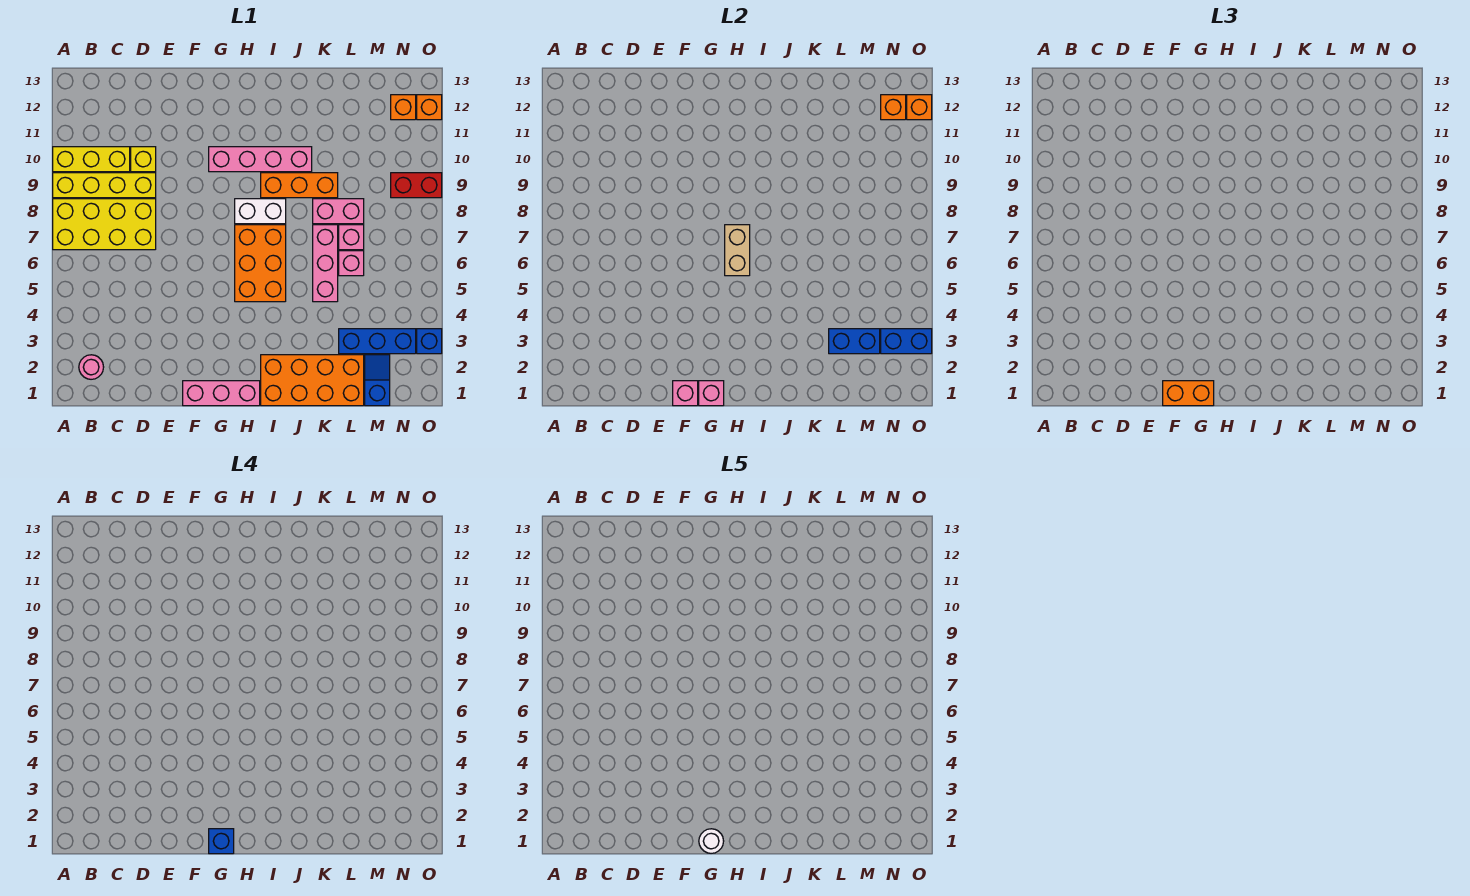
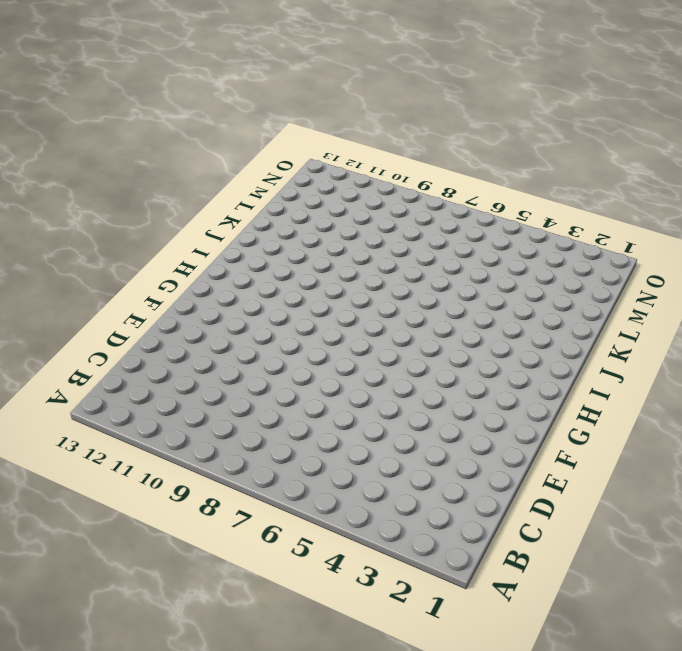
none -> yellow 2x4 brick [53,199,156,250]
none -> yellow 1x4 brick [53,173,156,198]
none -> yellow 1x3 brick [53,147,130,172]
none -> pink 1x1 round brick [79,355,104,379]

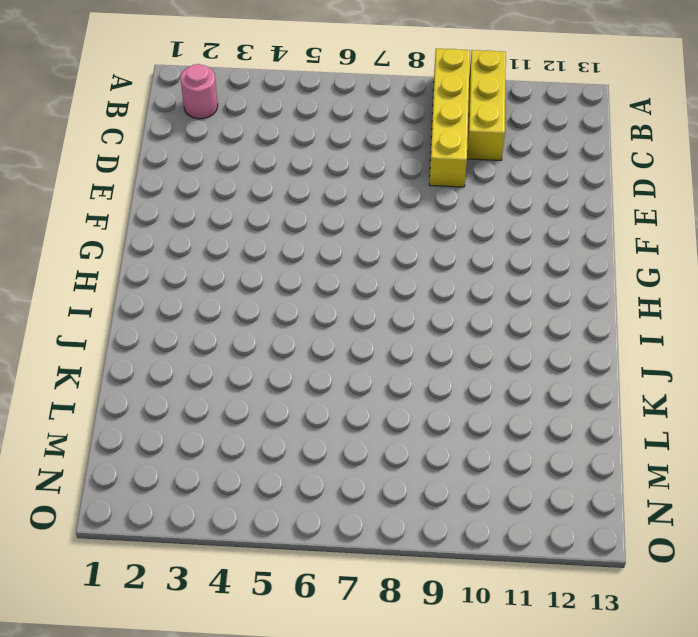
none -> yellow 2x4 brick [53,199,156,250]
none -> yellow 1x1 brick [131,147,156,172]
none -> pink 1x3 brick [183,381,260,406]
none -> pink 1x4 brick [209,147,312,172]

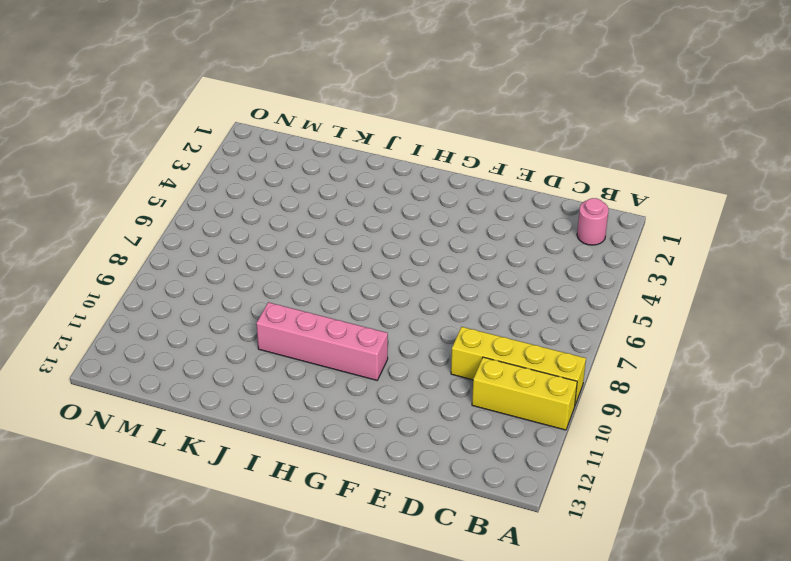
none -> yellow 2x4 brick [53,199,156,250]
none -> yellow 1x1 brick [131,147,156,172]
none -> pink 1x3 brick [183,381,260,406]
none -> orange 2x3 brick [235,225,286,302]

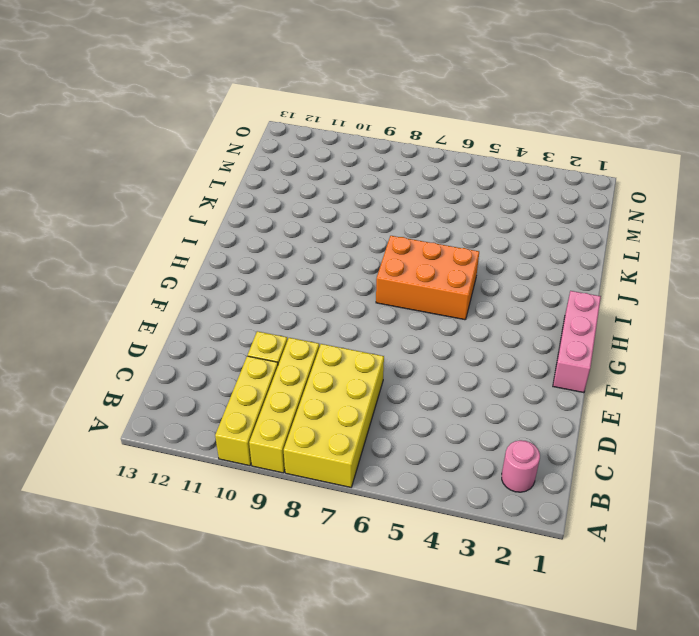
none -> pink 1x4 brick [209,147,312,172]
none -> white 1x2 brick [235,199,286,224]
none -> orange 2x4 brick [261,355,364,406]
none -> orange 1x3 brick [261,173,338,198]

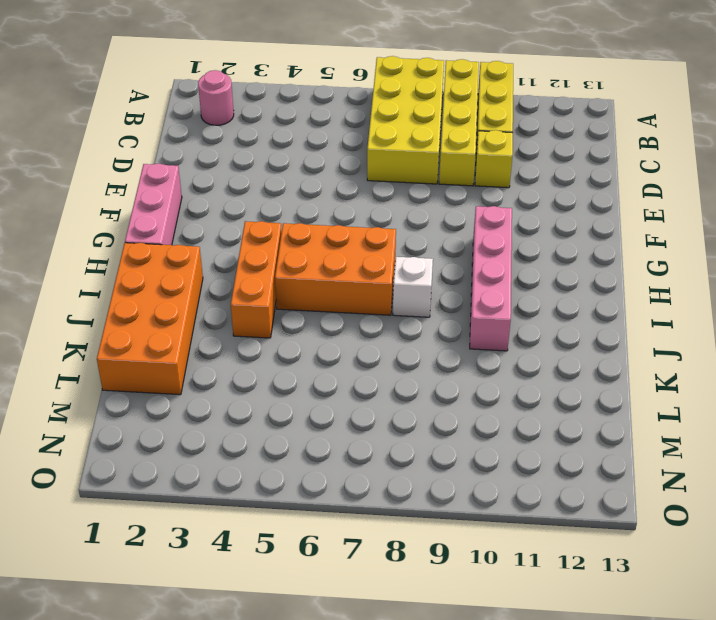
orange 1x3 brick [231,221,282,338] -> orange 1x3 brick moved to [261,173,338,198]
white 1x1 brick [393,257,433,317] -> white 1x2 brick [235,199,286,224]
none -> pink 1x3 brick [313,225,338,302]
none -> pink 1x2 brick [313,199,364,224]
none -> blue 1x3 brick [339,329,416,354]
none -> pink 1x1 brick [339,251,364,276]

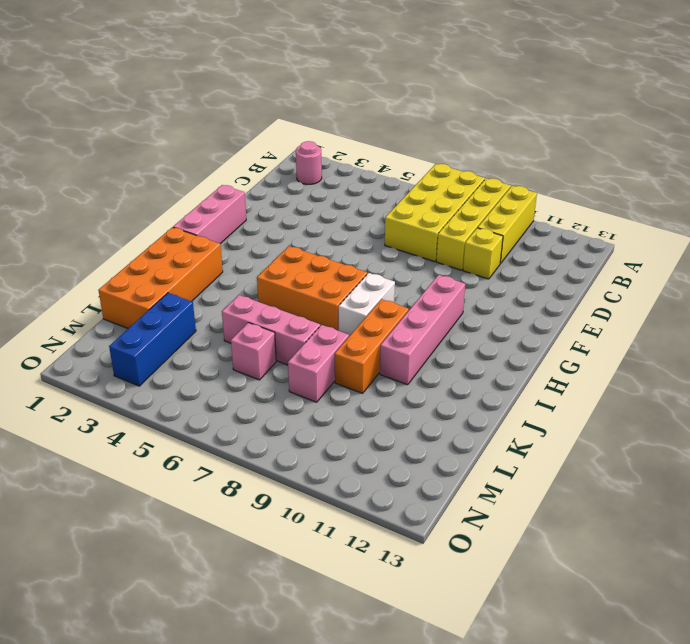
none -> pink 1x1 brick [339,225,364,250]
none -> blue 1x2 slope [365,355,390,406]
none -> red 1x2 brick [391,173,442,198]
none -> orange 1x1 brick [391,95,416,120]

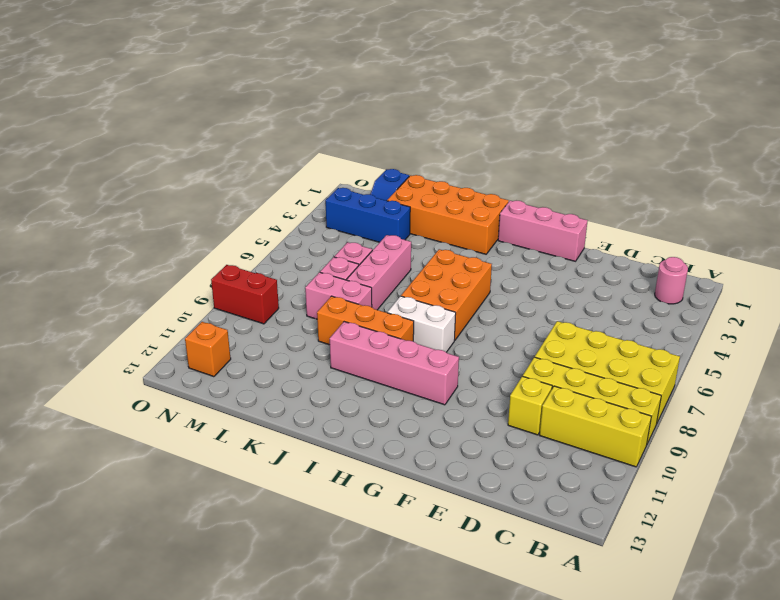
none -> blue 1x1 brick [417,329,442,354]
none -> orange 1x1 brick [417,95,442,120]
none -> pink 1x1 brick [673,381,698,406]
none -> pink 1x1 brick [699,381,724,406]

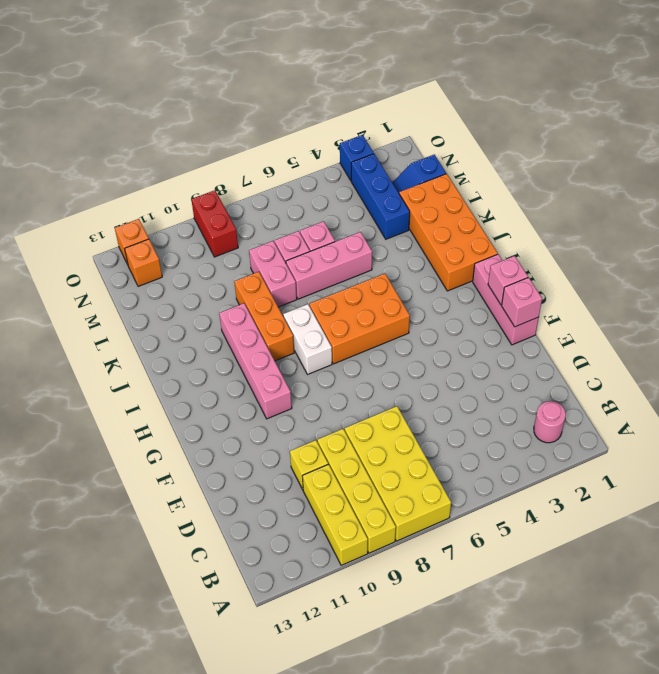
none -> tan 1x2 brick [725,225,750,276]
none -> blue 1x2 brick [829,329,880,354]
none -> blue 1x2 brick [881,329,932,354]
none -> orange 1x1 brick [881,95,906,120]

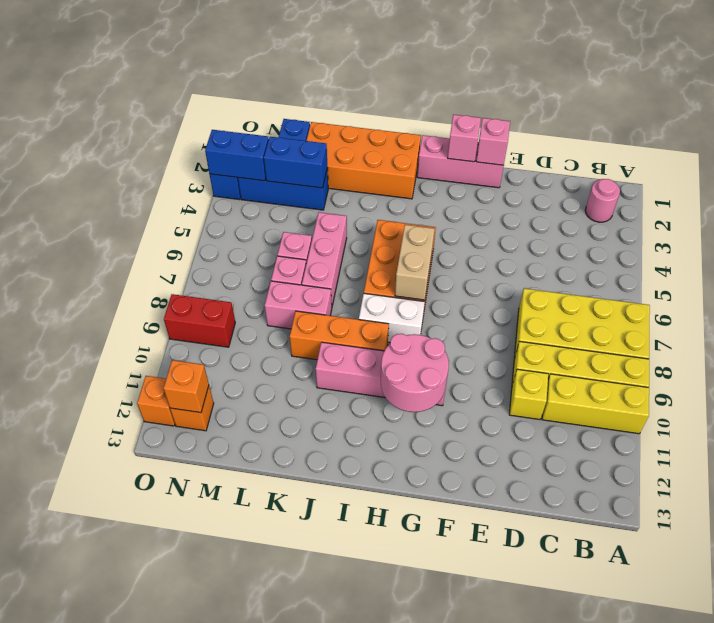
pink 2x2 round brick [381,334,449,412] -> none
none -> orange 1x1 brick [907,95,932,120]
none -> orange 1x2 brick [1163,381,1214,406]
none -> blue 1x1 brick [209,829,234,854]
none -> white 1x1 round brick [699,829,724,853]

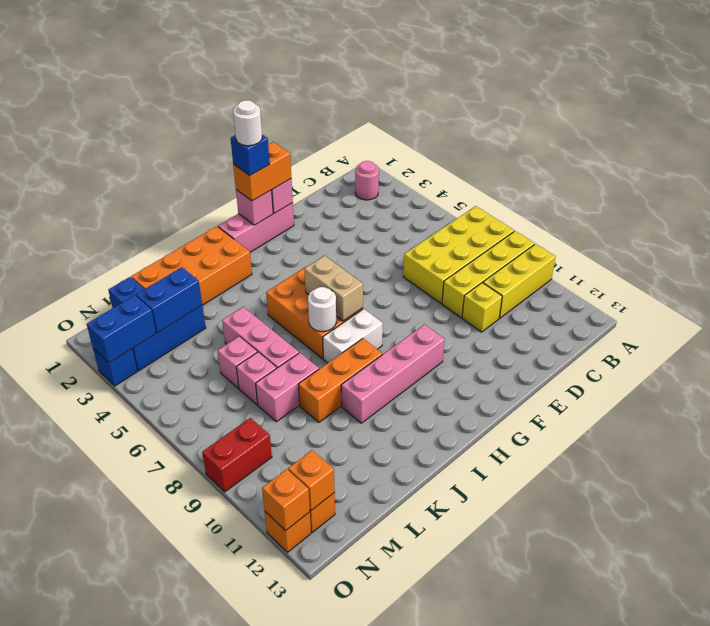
white 1x1 round brick [308,287,336,332] -> none

